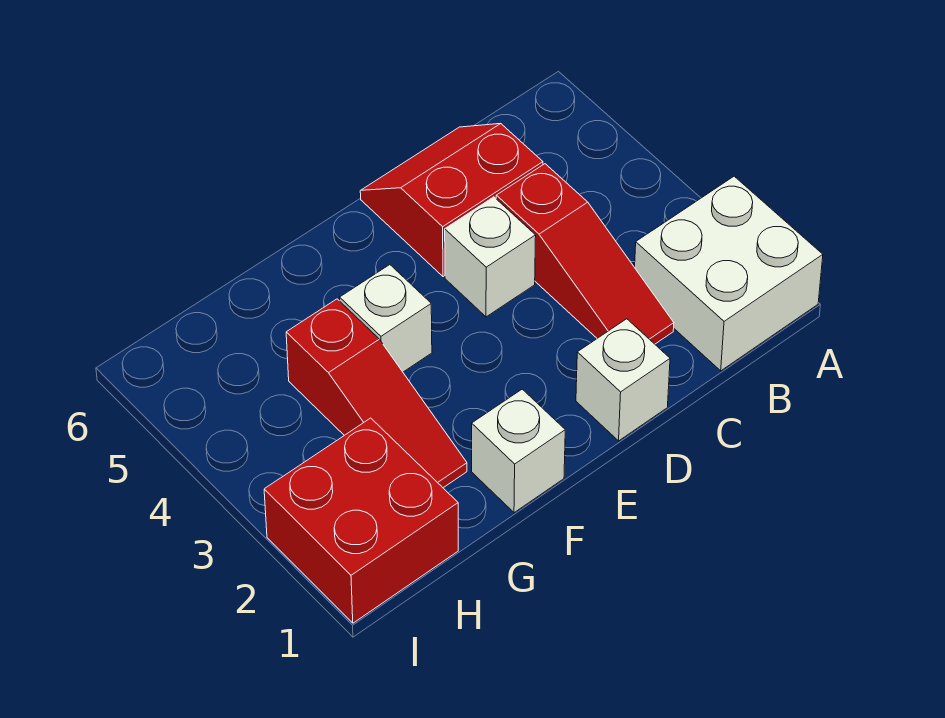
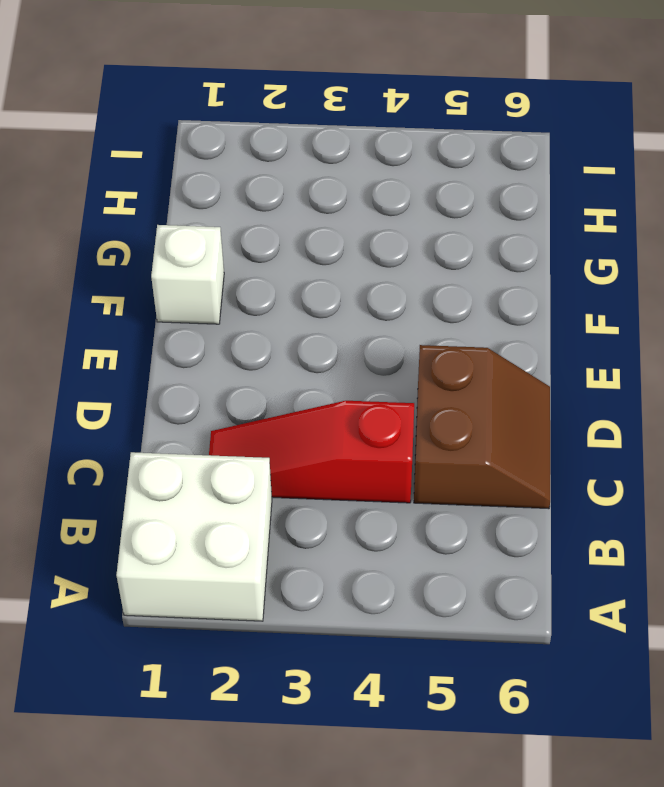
brown 2x2 slope [414,345,550,509] -> red 2x2 slope [360,124,543,277]
none -> white 1x1 brick [576,319,670,441]
none -> white 1x1 brick [445,197,536,317]

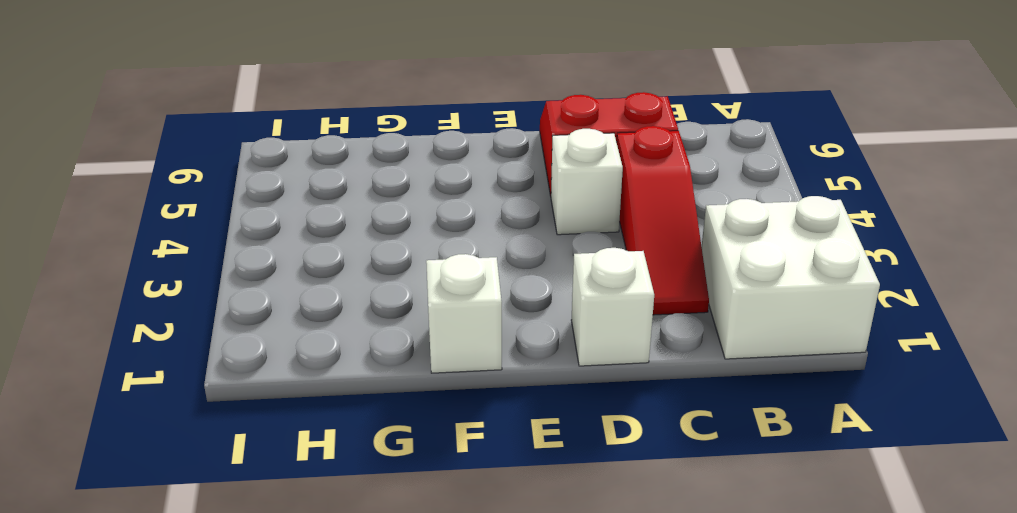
none -> white 1x1 brick [340,265,432,372]
none -> red 1x3 slope [286,299,467,488]

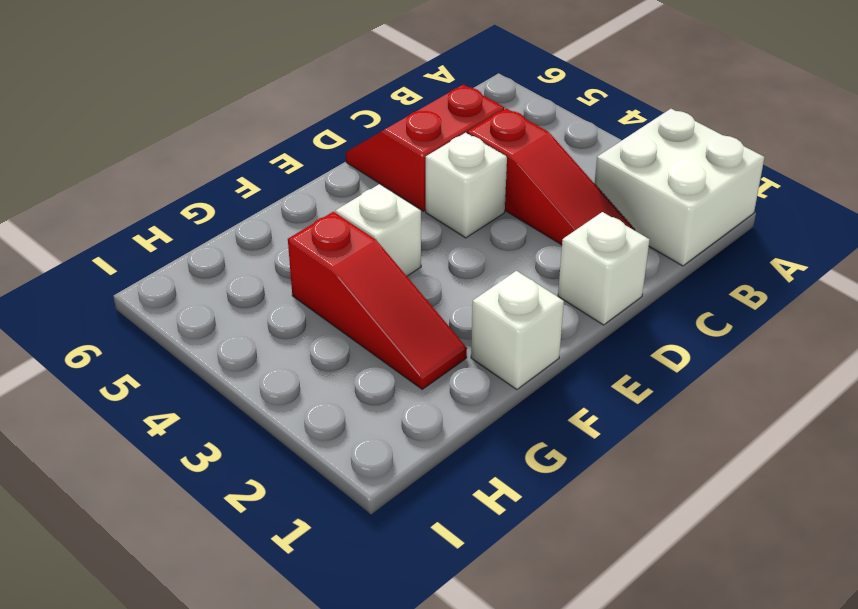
none -> red 2x2 brick [264,418,458,623]

